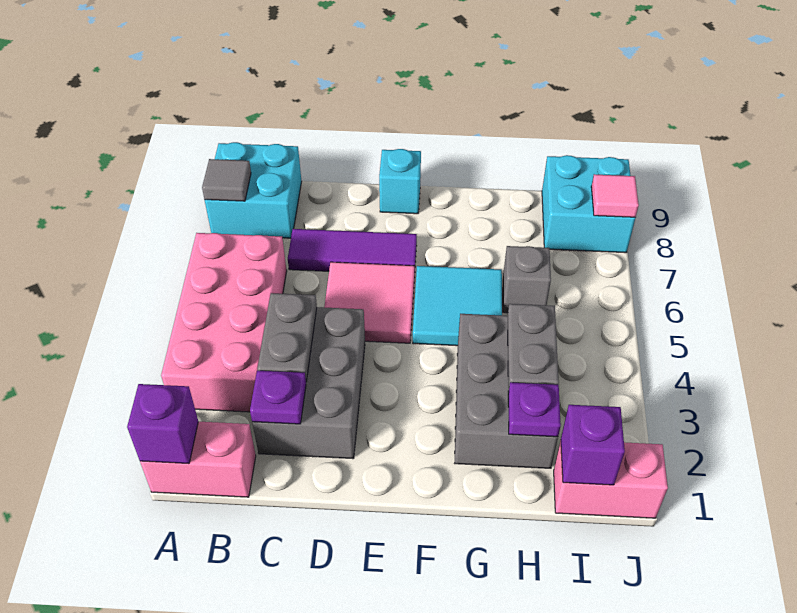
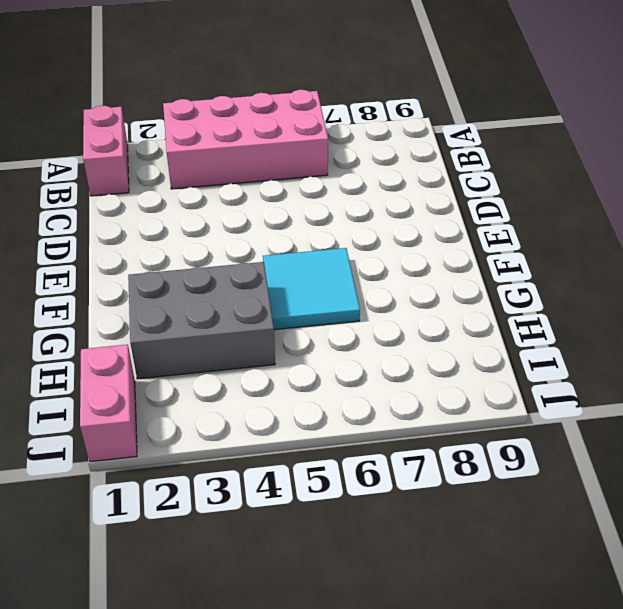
none -> cyan 2x2 brick [205,142,302,238]
none -> grey 2x3 brick [252,307,365,459]
none -> purple 1x3 tile [288,229,417,271]

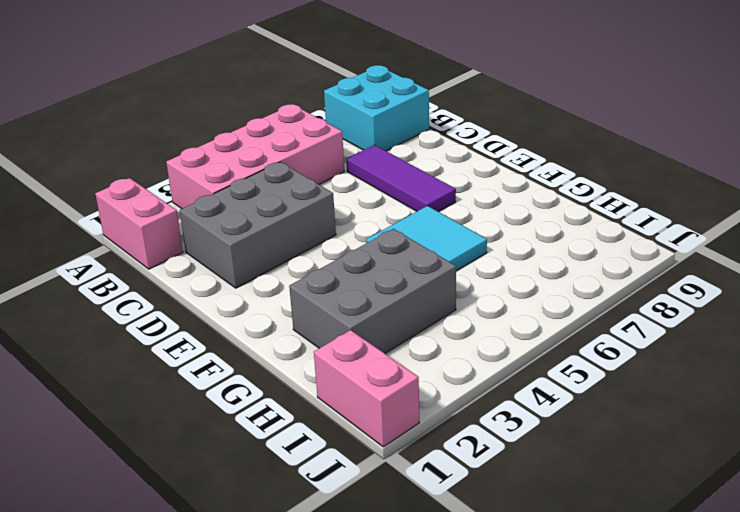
none -> pink 2x2 tile [324,262,415,343]
none -> cyan 1x1 brick [379,149,421,214]
none -> grey 1x1 brick [503,246,551,313]

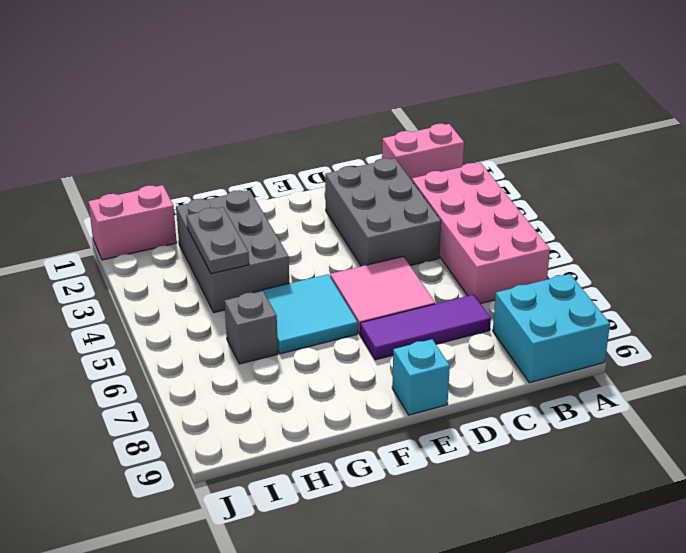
none -> cyan 2x2 brick [542,155,635,253]
none -> purple 1x1 brick [127,384,198,464]
none -> grey 1x1 tile [202,159,251,201]

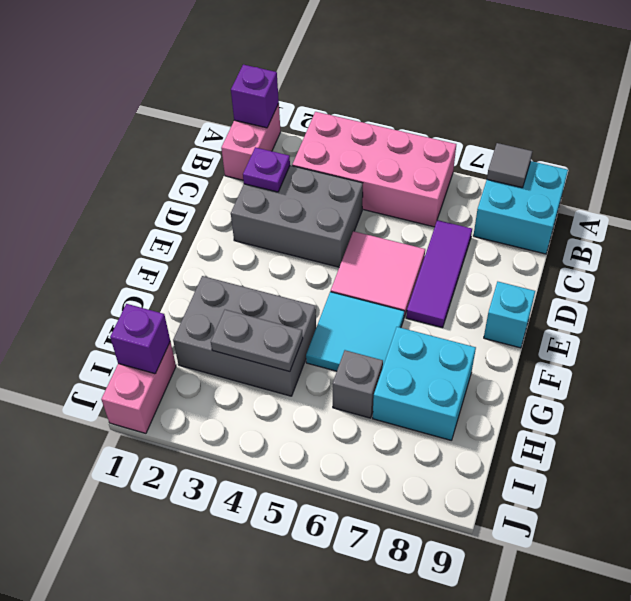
cyan 2x2 brick [373,327,476,440] -> cyan 2x2 brick moved to [542,155,635,253]
none -> grey 1x2 plate [257,293,317,381]
none -> purple 1x1 plate [508,382,561,437]
none -> pink 1x1 tile [591,174,639,217]

